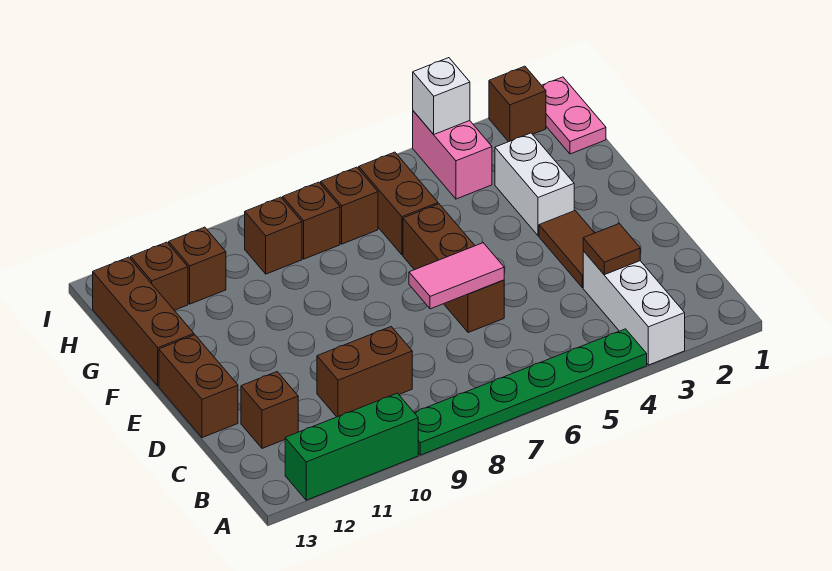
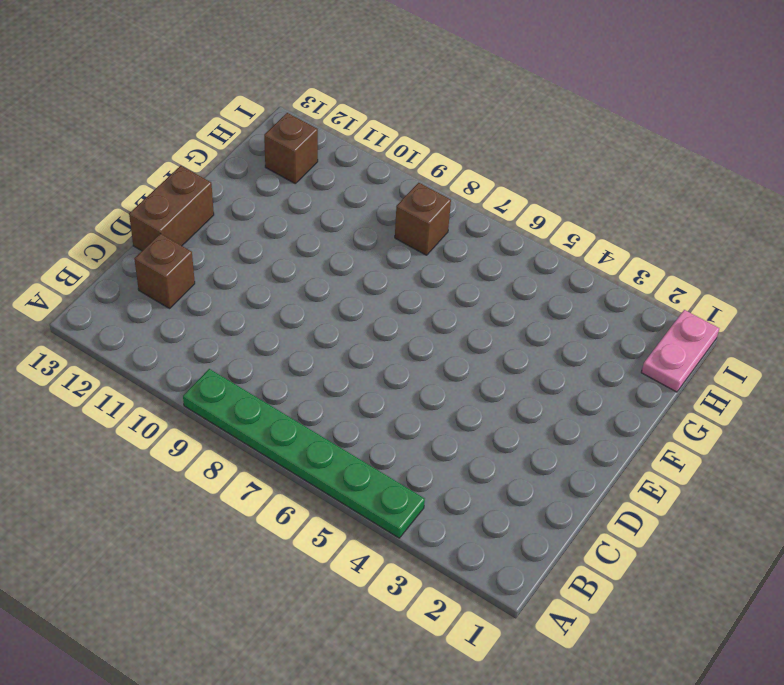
none -> white 1x3 brick [583,251,685,365]
none -> green 1x3 brick [285,393,418,500]
none -> brown 1x2 brick [317,327,412,417]

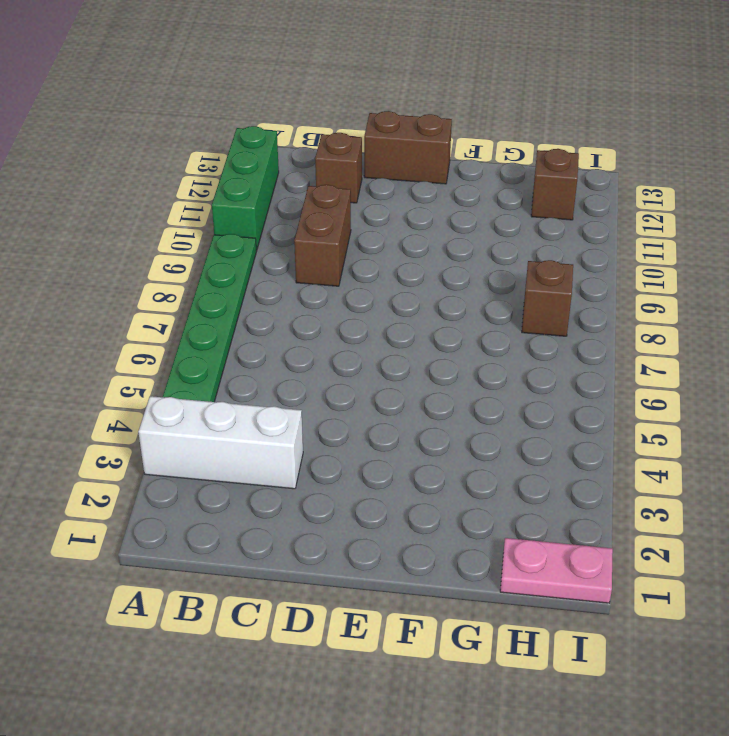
none -> brown 1x2 tile [539,211,594,287]
none -> brown 1x3 brick [403,204,504,333]
none -> white 1x2 brick [495,133,574,236]

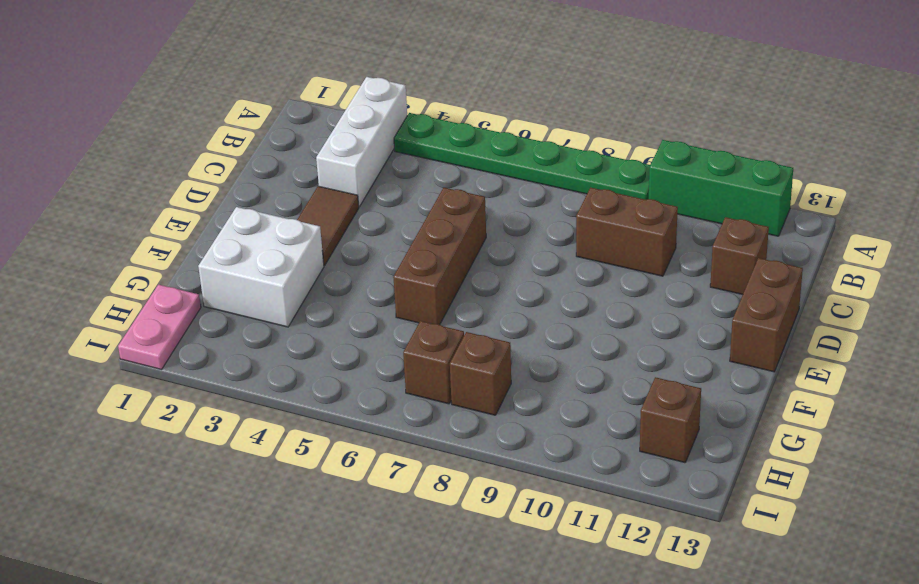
white 2x2 brick [198,207,324,327] -> white 1x2 brick [495,133,574,236]
none -> brown 1x3 brick [93,257,194,386]
none -> brown 1x2 brick [359,152,438,255]
none -> pink 1x2 brick [413,111,492,199]

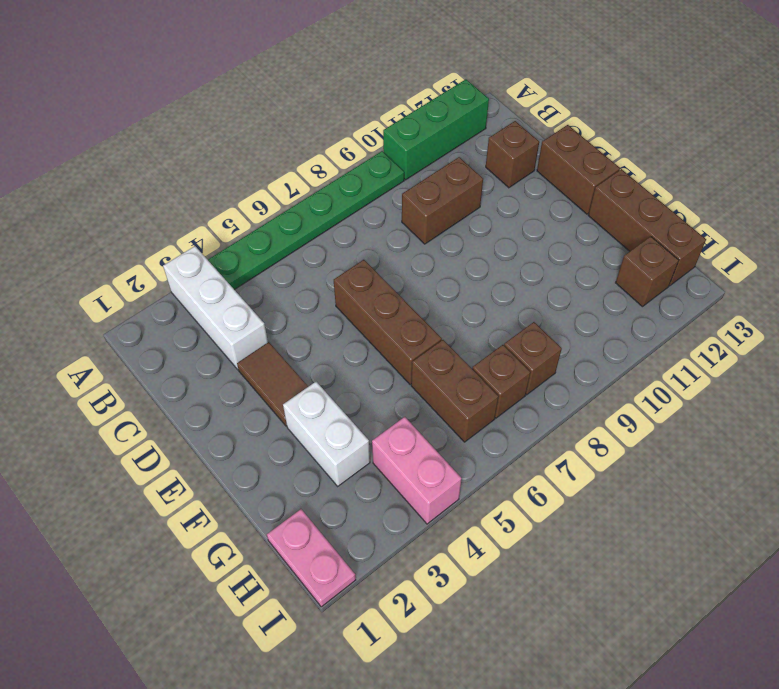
none -> brown 1x1 brick [245,197,302,274]
none -> brown 1x1 brick [169,227,226,304]
none -> brown 1x1 brick [489,66,546,142]

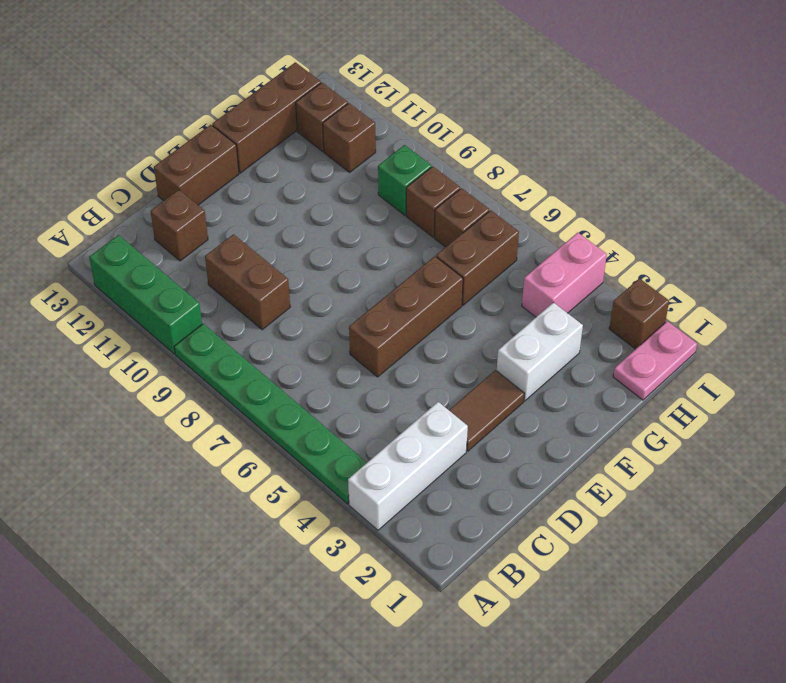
green 1x1 brick [378,145,431,215] -> brown 1x1 brick [245,197,302,274]
none -> brown 1x1 tile [583,224,640,275]
none -> pink 1x2 tile [409,243,504,309]
none -> white 1x1 brick [413,58,470,134]

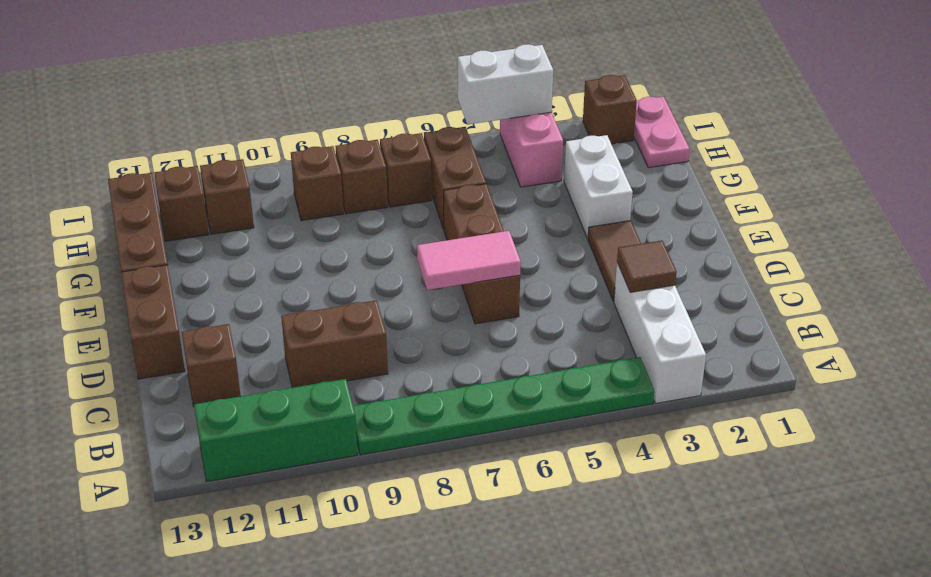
white 1x2 brick [458,44,553,125] -> white 1x1 brick [413,58,470,134]

